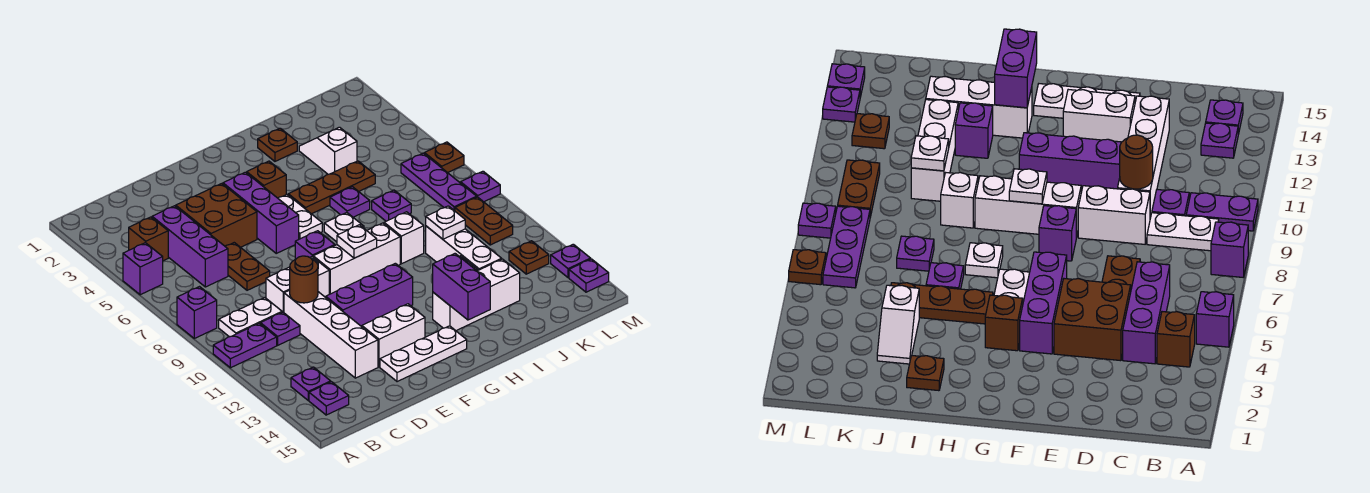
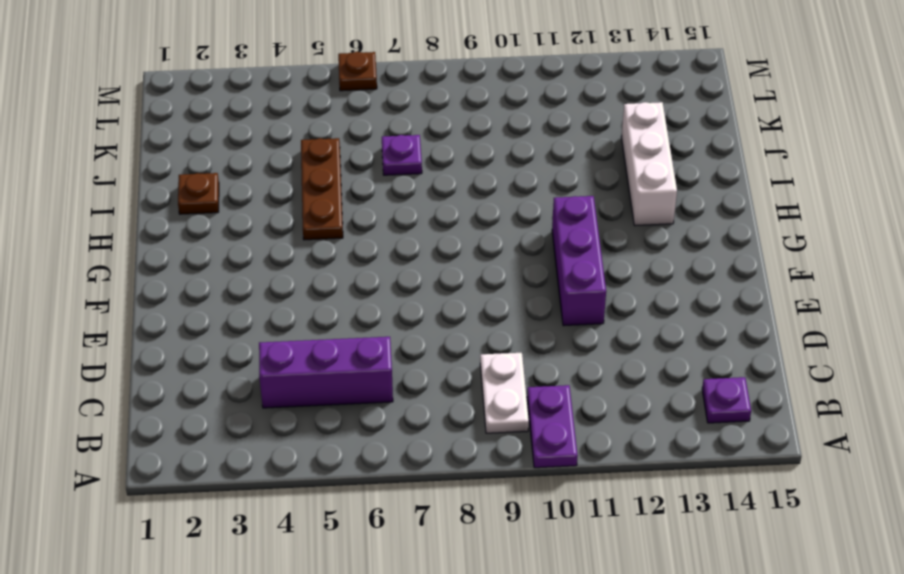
none -> purple 1x1 brick [123,243,163,295]
none -> purple 1x1 brick [177,287,217,338]
none -> brown 1x1 brick [129,217,168,261]
none -> purple 1x1 plate [291,367,331,400]

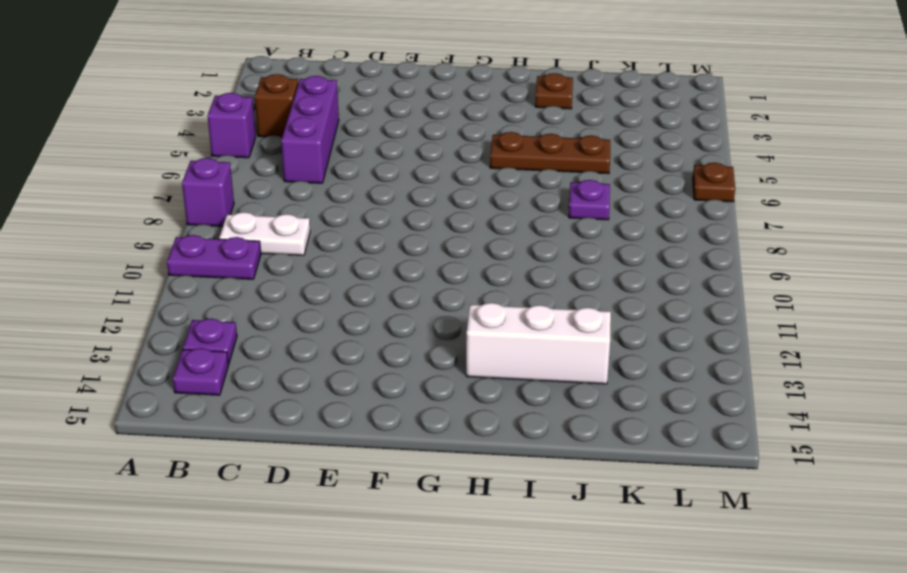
none -> purple 1x1 plate [260,312,300,345]
none -> brown 2x2 brick [176,184,257,247]
none -> brown 1x2 plate [225,243,270,290]
none -> white 1x2 brick [266,257,329,312]

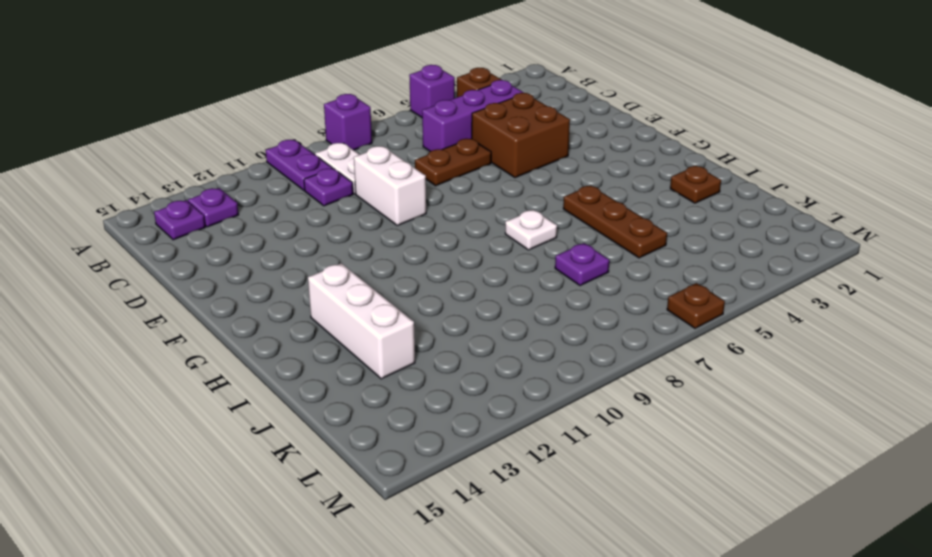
none -> white 1x4 brick [284,290,378,378]
none -> purple 1x3 brick [326,263,413,327]
none -> white 1x2 brick [362,304,425,367]
none -> white 1x3 plate [380,326,467,382]

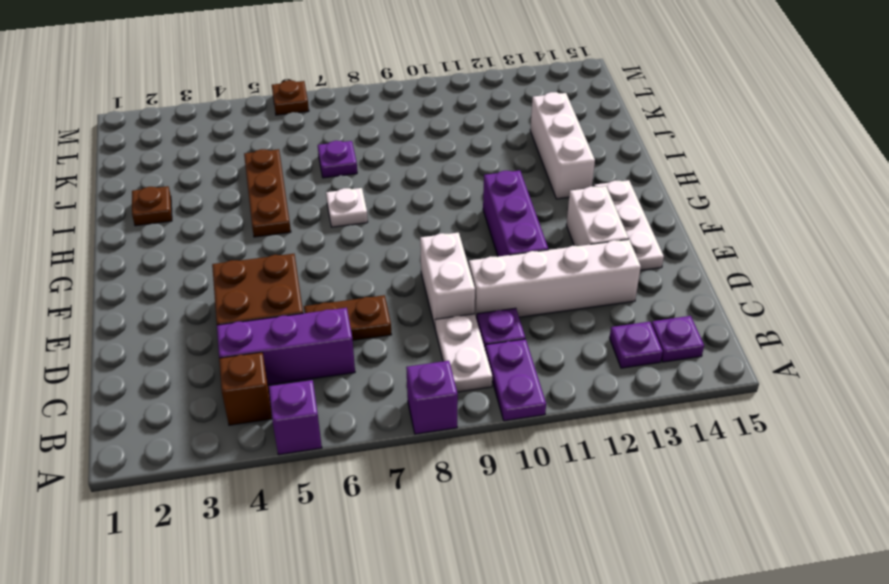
none -> purple 1x3 brick [223,172,299,253]
none -> purple 1x1 brick [295,231,335,259]
none -> white 1x3 brick [313,223,400,294]
none -> brown 1x1 brick [247,161,286,198]

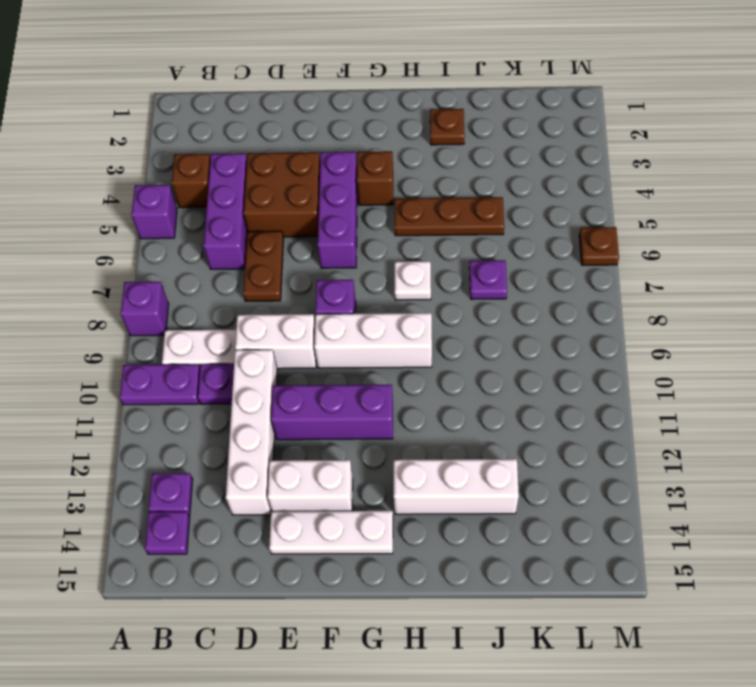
none -> white 1x2 plate [278,194,322,239]
none -> purple 1x1 plate [330,187,370,217]
none -> white 1x1 brick [384,212,424,264]
none -> purple 1x1 brick [955,103,993,158]

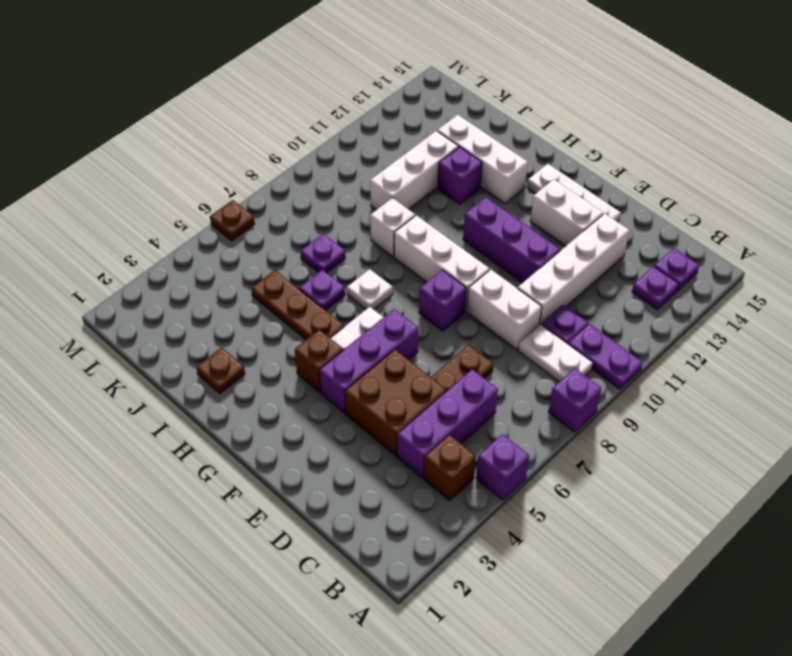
none -> white 1x2 slope [299,127,357,174]
none -> purple 1x3 plate [401,153,477,211]
none -> brown 1x2 plate [455,197,513,245]
none -> brown 1x1 plate [509,241,549,274]

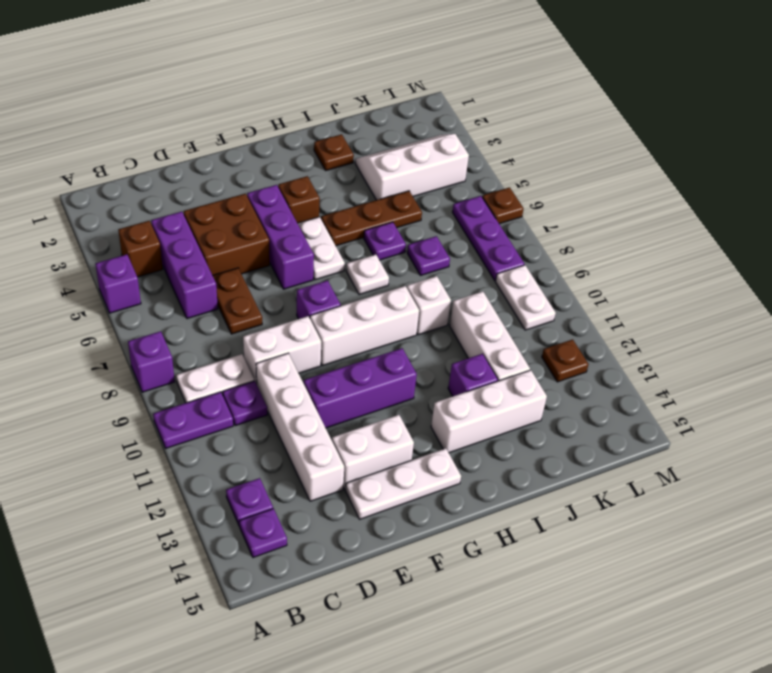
white 2x3 slope [355,134,469,200] -> white 1x2 slope [299,127,357,174]
white 1x2 plate [496,265,556,330] -> brown 1x2 plate [455,197,513,245]
none -> purple 1x1 plate [461,171,500,202]
none -> purple 1x1 plate [551,244,591,278]
none -> purple 1x1 plate [569,259,609,292]
none -> brown 1x1 round brick [290,256,318,303]

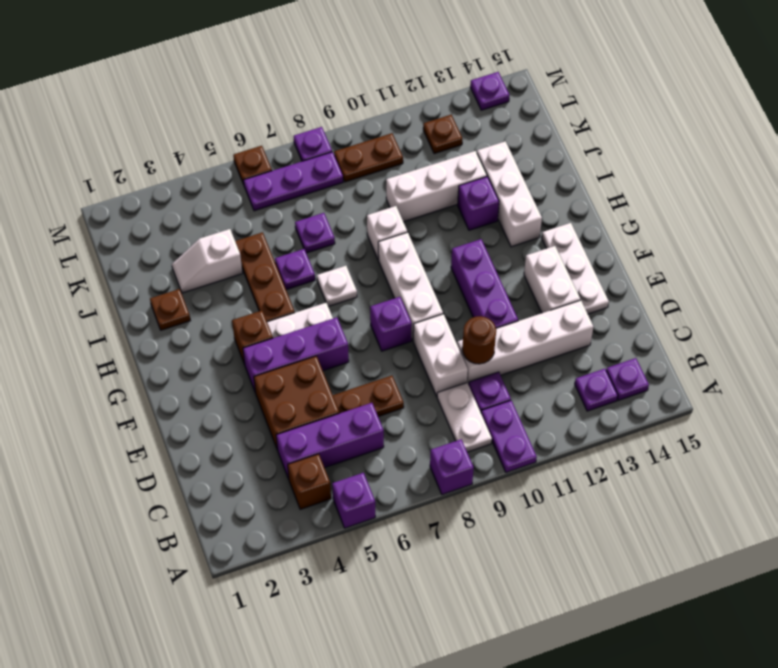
none -> purple 1x1 plate [551,244,591,278]
none -> white 1x1 plate [337,225,377,258]
none -> purple 1x2 brick [433,254,490,320]
none -> white 1x1 plate [426,206,465,239]

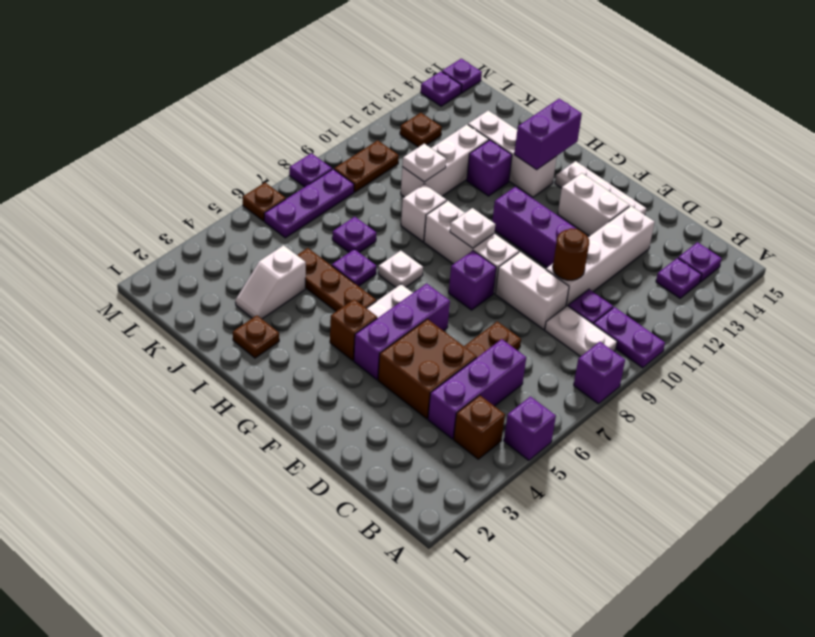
purple 1x1 plate [442,59,482,93] -> purple 1x1 plate moved to [551,244,591,278]

